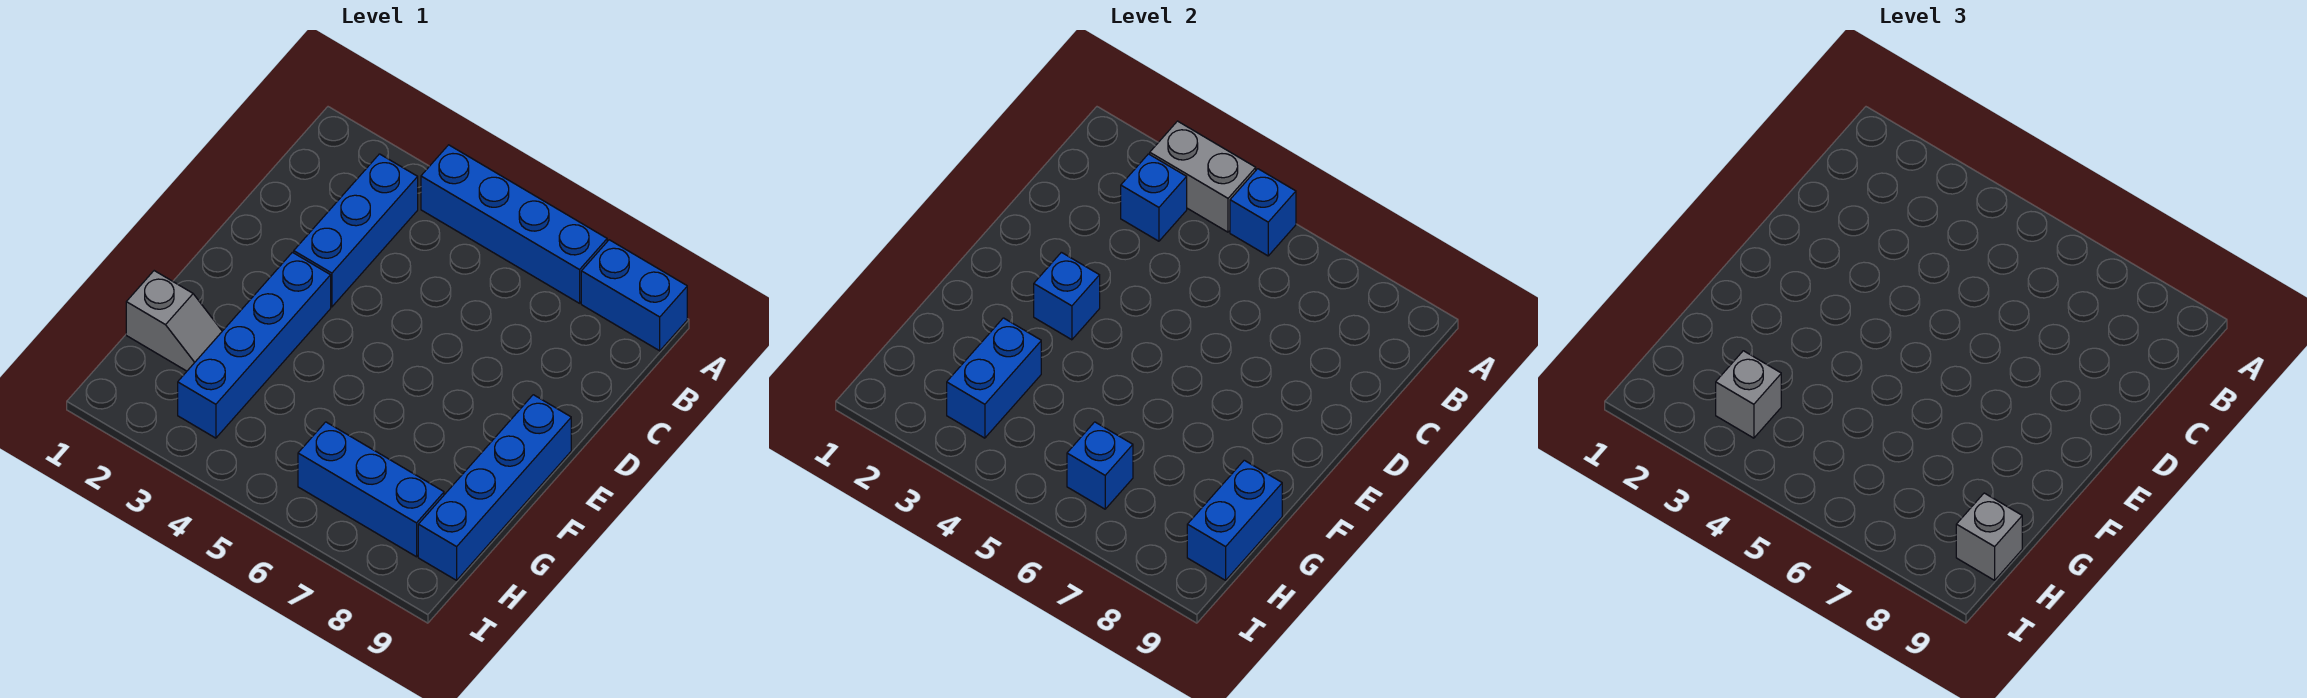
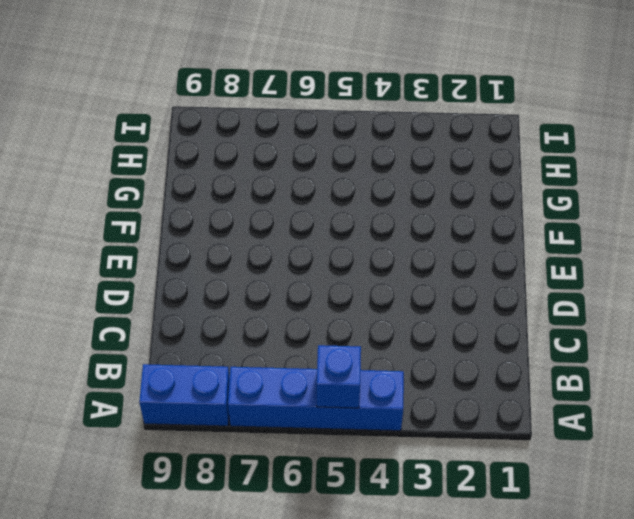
none -> blue 1x3 brick [294,154,418,307]
none -> blue 1x4 brick [178,252,331,438]
none -> blue 1x4 brick [418,395,571,580]

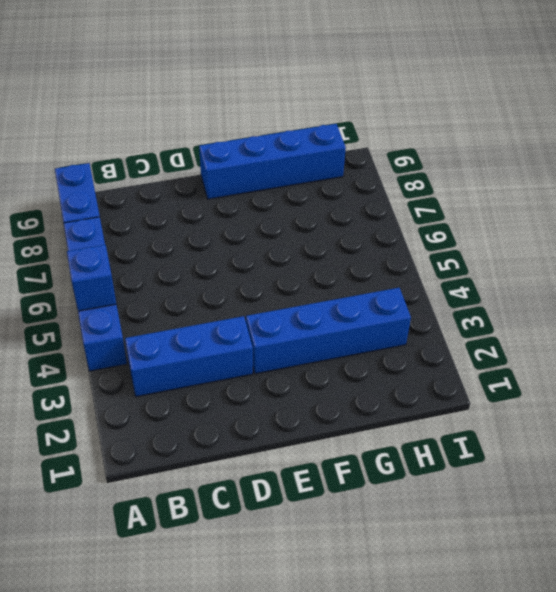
none -> grey 1x2 slope [126,271,222,371]
none -> blue 1x3 brick [298,422,444,557]
none -> grey 1x2 brick [1150,121,1256,232]

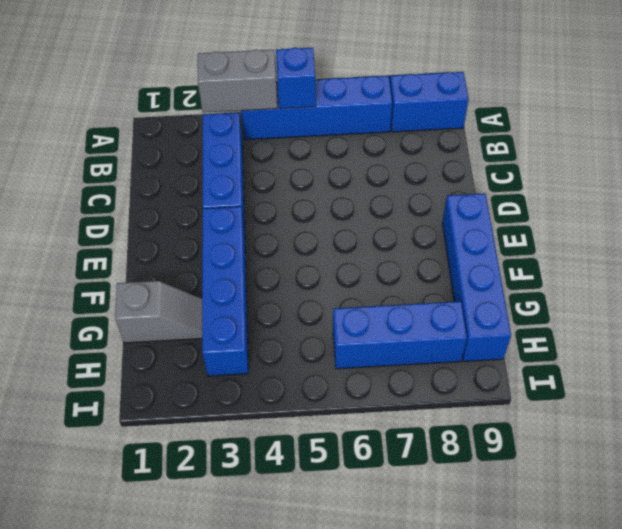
none -> blue 1x1 brick [1121,154,1187,241]
none -> blue 1x1 brick [1034,252,1100,340]
none -> blue 1x2 brick [947,318,1041,438]

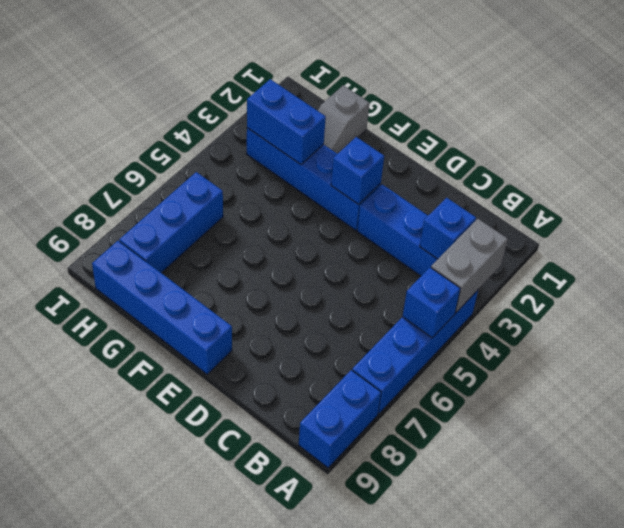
none -> blue 1x2 brick [1187,460,1282,580]
none -> blue 1x1 brick [1067,422,1133,509]
none -> grey 1x1 brick [1716,351,1781,438]

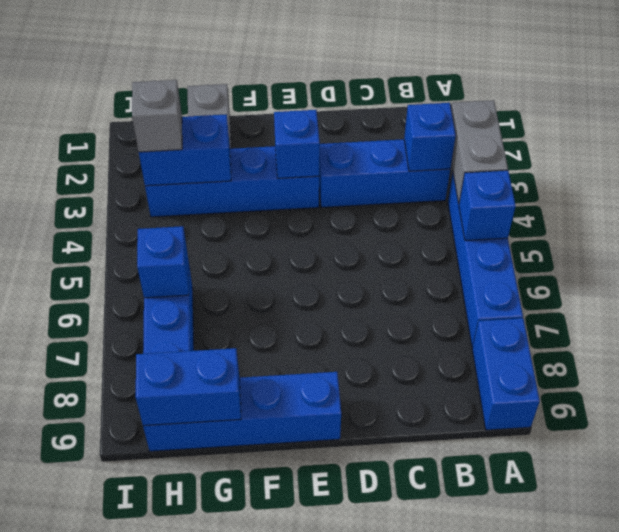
none -> grey 1x1 brick [1956,493,2022,580]

